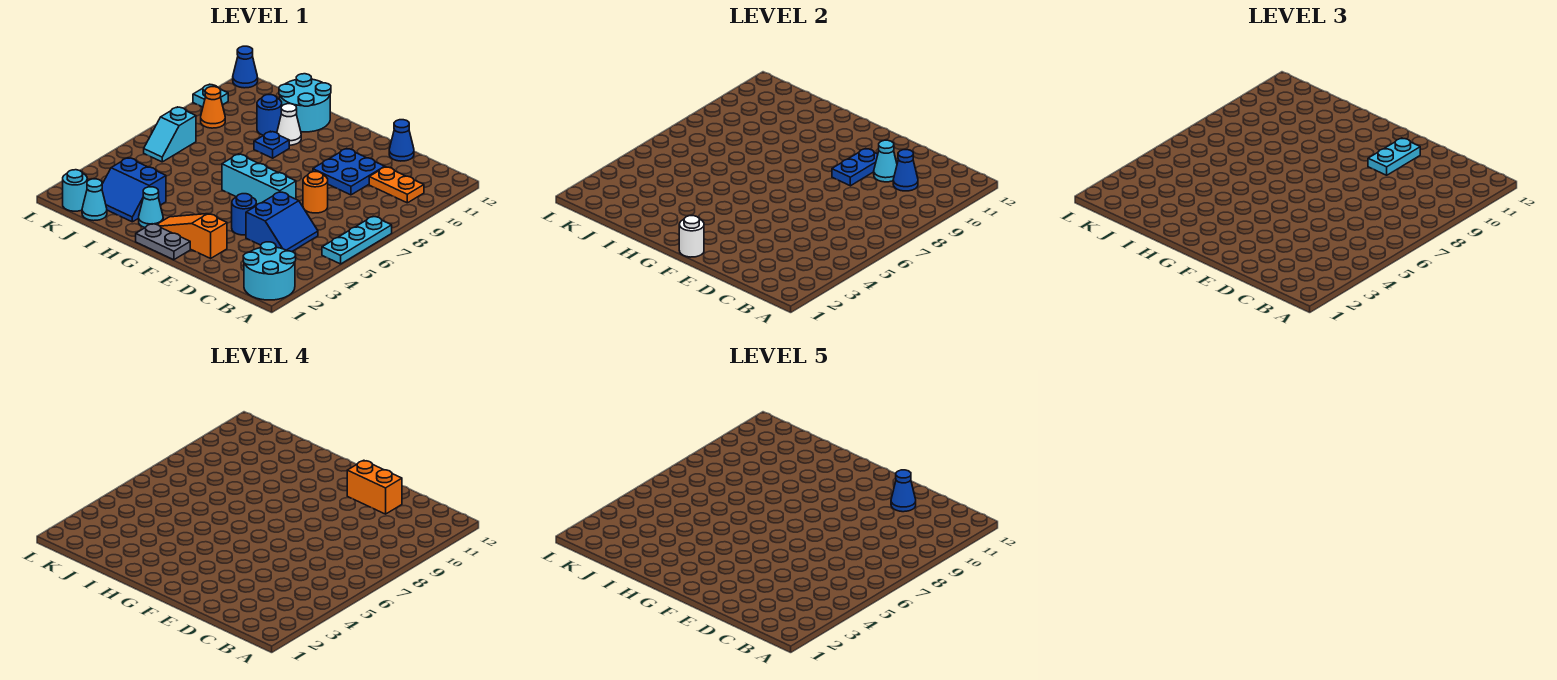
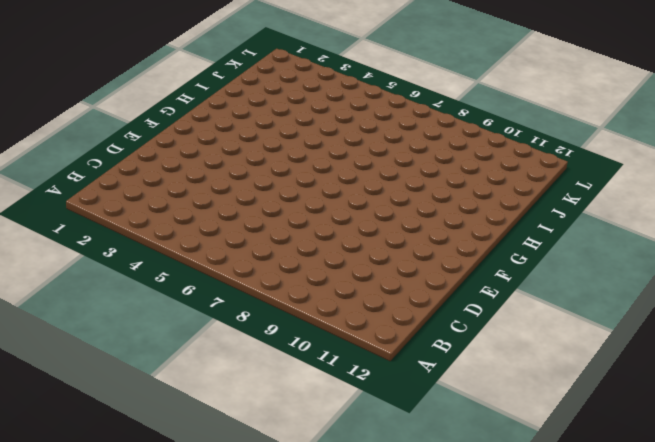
none -> cyan 2x2 round brick [243,242,296,300]
none -> cyan 1x3 plate [322,217,392,264]
none -> orange 1x2 plate [369,167,424,203]
none -> blue 2x2 slope [246,192,318,252]

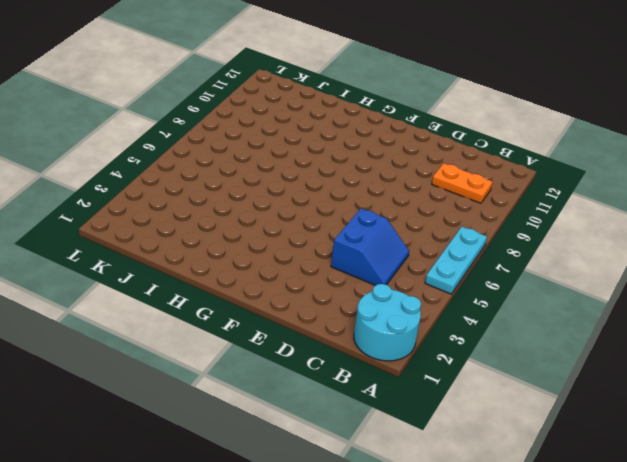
none -> orange 1x1 round brick [303,172,328,213]
none -> blue 2x2 plate [313,148,385,195]
none -> blue 1x1 cone [389,120,414,161]
none -> orange 1x3 slope [157,214,227,258]

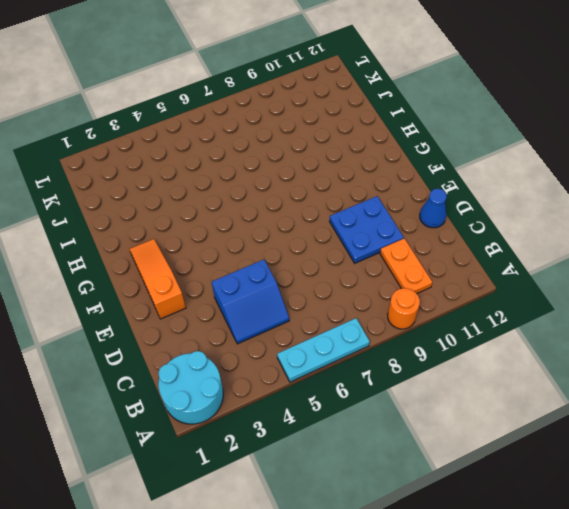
orange 1x1 round brick [388,288,420,329] -> orange 1x1 round brick moved to [303,172,328,213]
none -> blue 1x1 round brick [232,194,256,235]
none -> cyan 1x3 brick [222,154,296,205]
none -> grey 1x2 plate [136,224,190,260]
none -> cyan 1x1 cone [139,187,163,228]

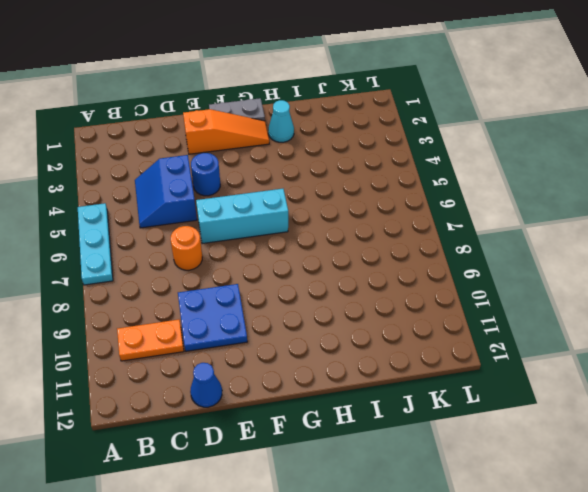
none -> cyan 2x2 round brick [243,242,296,300]
none -> blue 1x1 plate [254,131,289,158]
none -> white 1x1 cone [277,104,301,145]
none -> cyan 2x2 round brick [279,74,331,132]

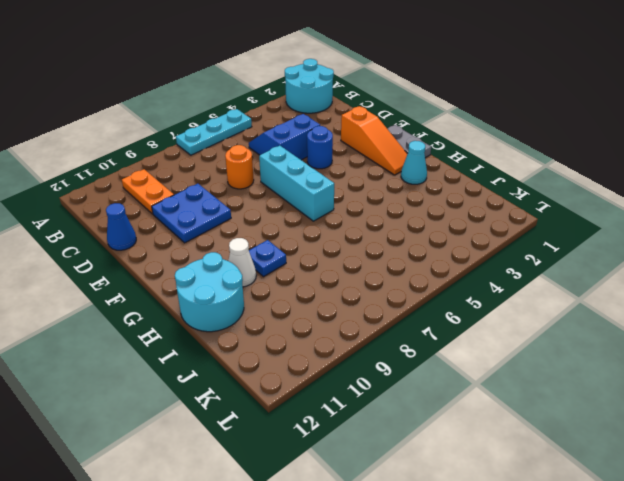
none -> blue 2x2 slope [102,158,166,222]
none -> blue 1x1 round brick [257,95,282,135]
none -> cyan 1x1 cone [82,179,107,221]
none -> cyan 1x1 round brick [63,170,87,211]

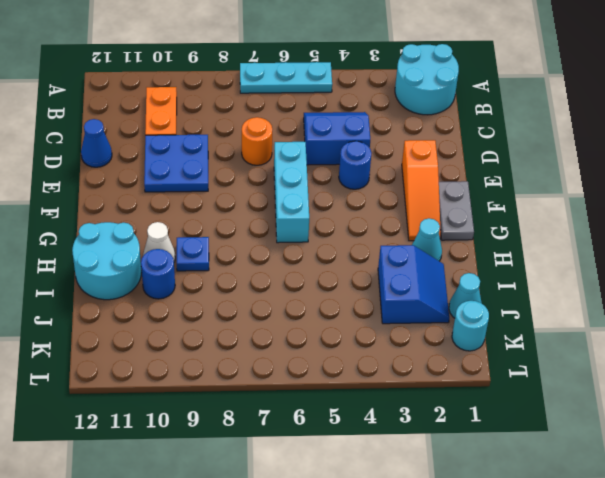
none -> cyan 1x2 slope [144,107,196,162]
none -> orange 1x1 cone [201,87,225,128]
none -> cyan 1x1 plate [193,84,228,107]
none -> blue 1x1 cone [233,46,258,88]

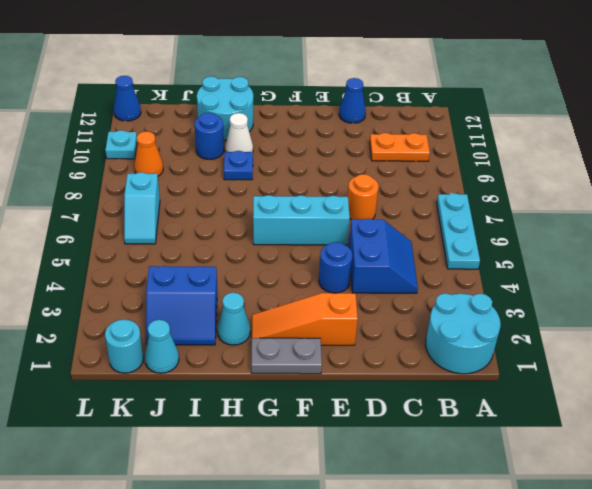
none -> blue 2x2 plate [313,148,385,195]
none -> blue 1x1 cone [893,150,918,191]
none -> cyan 1x1 cone [874,140,897,182]
none -> blue 1x2 plate [832,148,878,186]

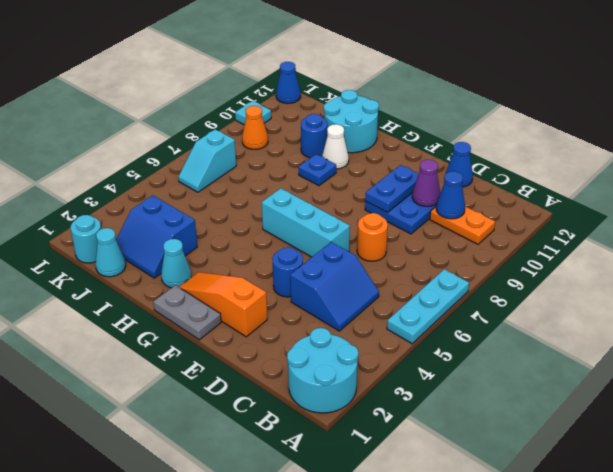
purple 1x1 cone [412,160,441,206] -> cyan 1x1 cone [874,140,897,182]
none -> white 1x1 round brick [679,216,704,257]
none -> cyan 1x2 plate [1368,138,1420,175]
none -> orange 1x2 brick [347,460,402,514]
none -> blue 1x1 cone [891,470,916,512]

